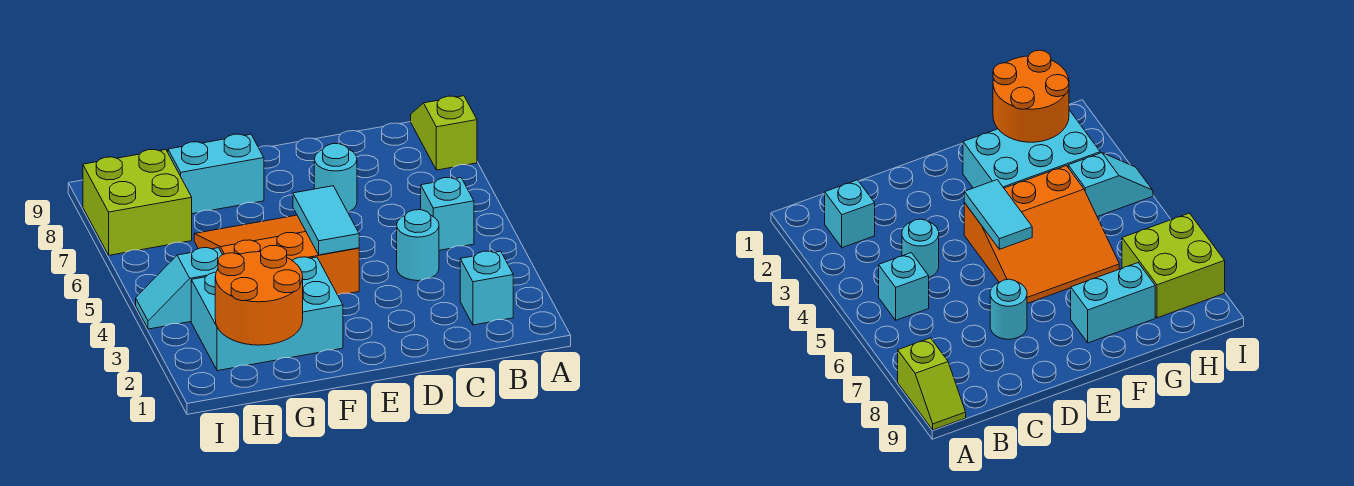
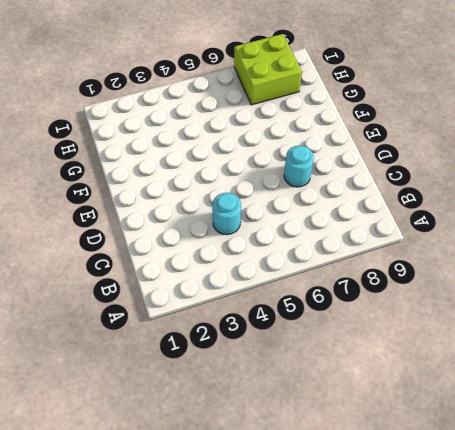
none -> lime 1x2 slope [411,96,477,170]
none -> cyan 1x1 brick [460,251,513,325]
none -> cyan 1x1 brick [421,178,474,250]

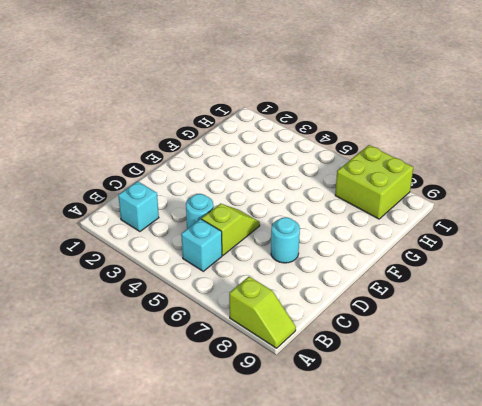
lime 1x2 slope [202,204,260,256] -> none
none -> orange 3x3 slope [194,215,359,295]
none -> cyan 2x3 brick [191,257,343,371]
none -> cyan 1x2 brick [168,134,264,214]

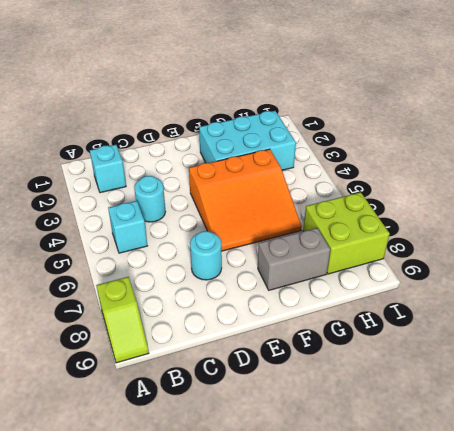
grey 1x2 brick [258,228,330,290] -> cyan 1x2 brick [168,134,264,214]
none -> cyan 1x2 slope [136,248,222,329]
none -> cyan 1x2 tile [293,186,359,255]
none -> orange 2x2 round brick [215,245,303,345]

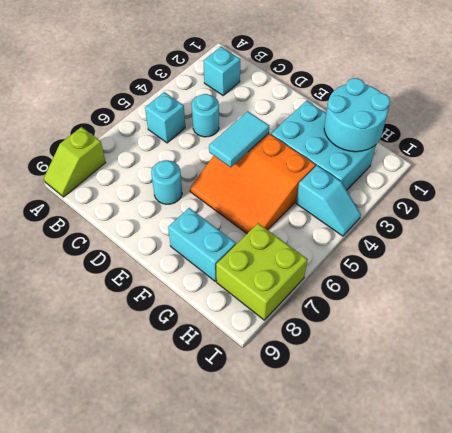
cyan 2x2 round brick [324,78,390,152] -> orange 2x2 round brick [215,245,303,345]

